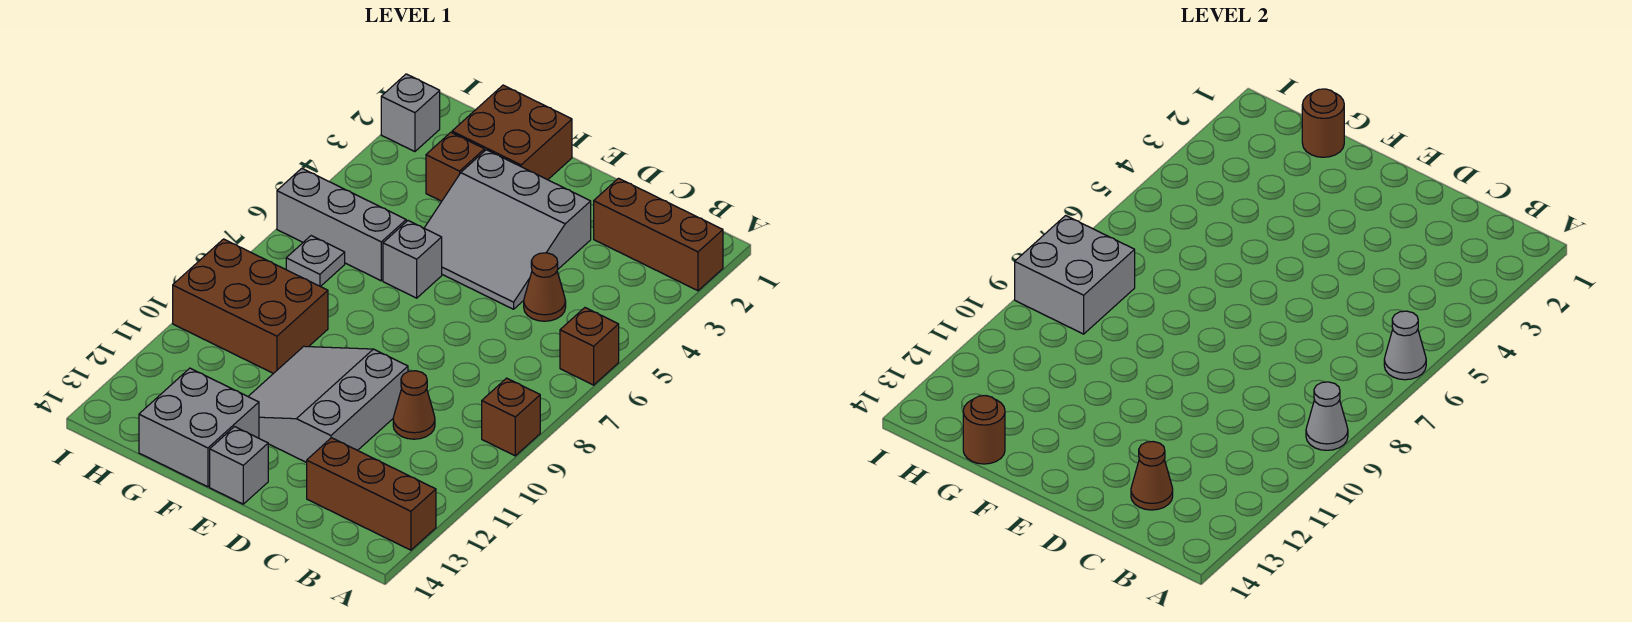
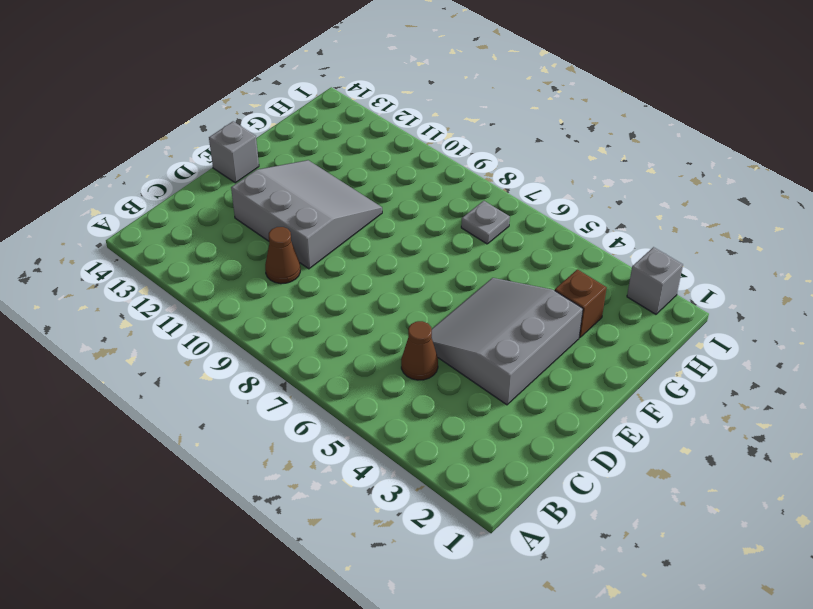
none -> brown 1x3 brick [594,178,723,291]
none -> brown 1x1 brick [560,308,619,385]
none -> brown 1x1 brick [482,378,540,456]

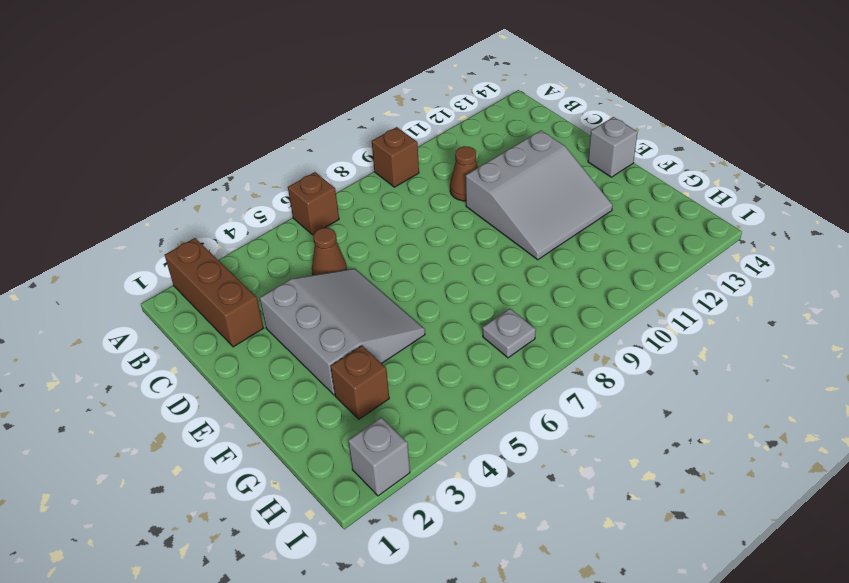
none -> brown 1x3 brick [307,438,436,550]
none -> brown 2x2 brick [452,85,572,180]
none -> grey 1x1 brick [383,221,442,298]

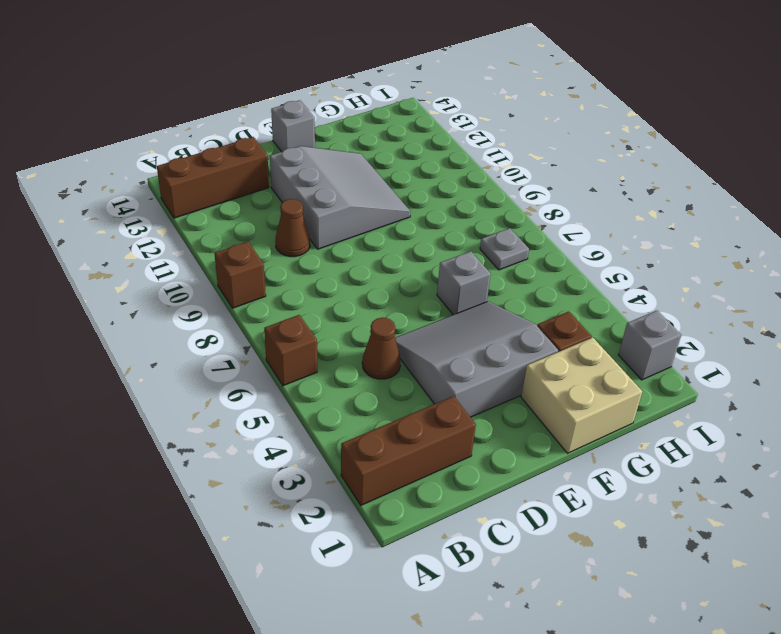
tan 2x2 brick [521,338,642,453] -> brown 2x2 brick [452,85,572,180]
none -> grey 2x2 brick [139,368,259,487]
none -> grey 1x3 brick [277,168,406,281]
none -> brown 2x3 brick [173,239,328,374]

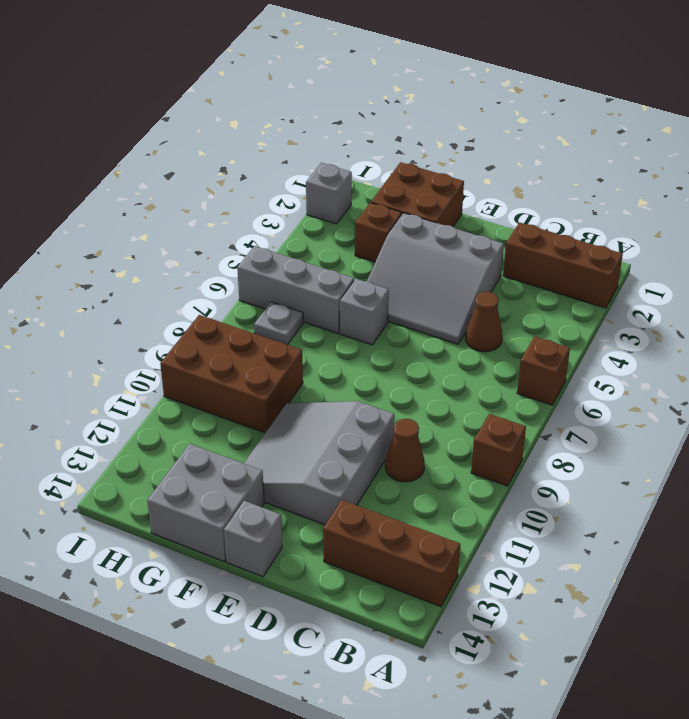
none -> grey 1x1 cone [1384,311,1426,380]
none -> grey 1x1 cone [1306,382,1348,450]
none -> brown 1x1 cone [1131,442,1173,510]

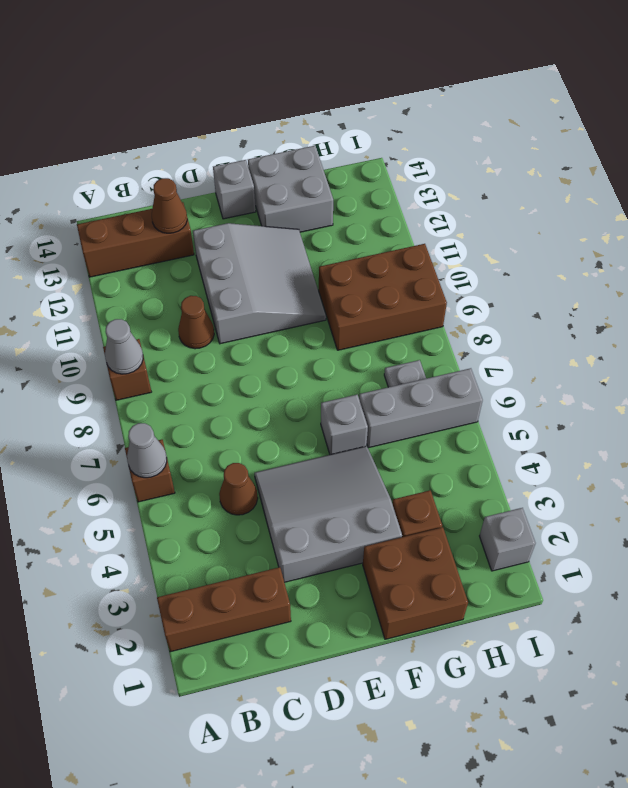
none -> brown 1x1 round brick [1302,89,1344,157]
none -> brown 1x1 round brick [963,396,1005,464]
none -> grey 2x2 brick [1015,216,1135,334]

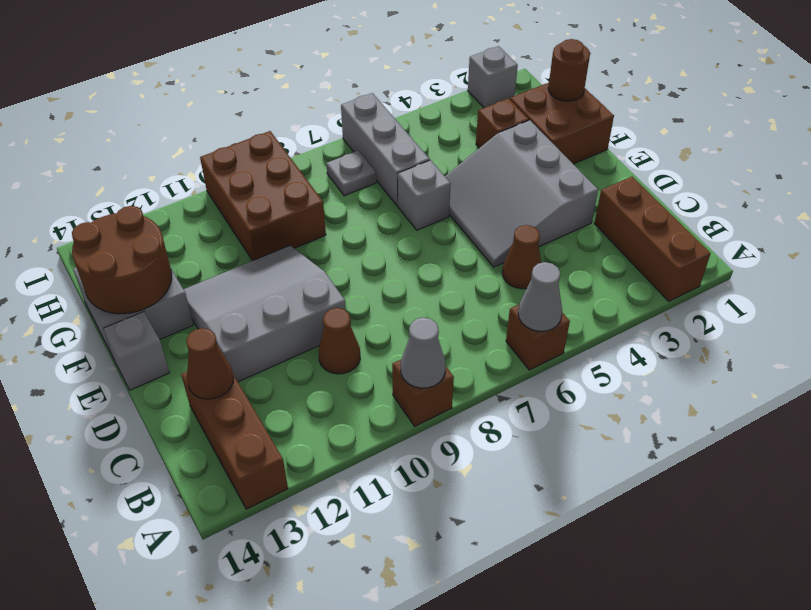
brown 2x2 round brick [72,206,172,314] -> brown 1x1 round brick [963,396,1005,464]
none -> grey 2x2 brick [1015,216,1135,334]

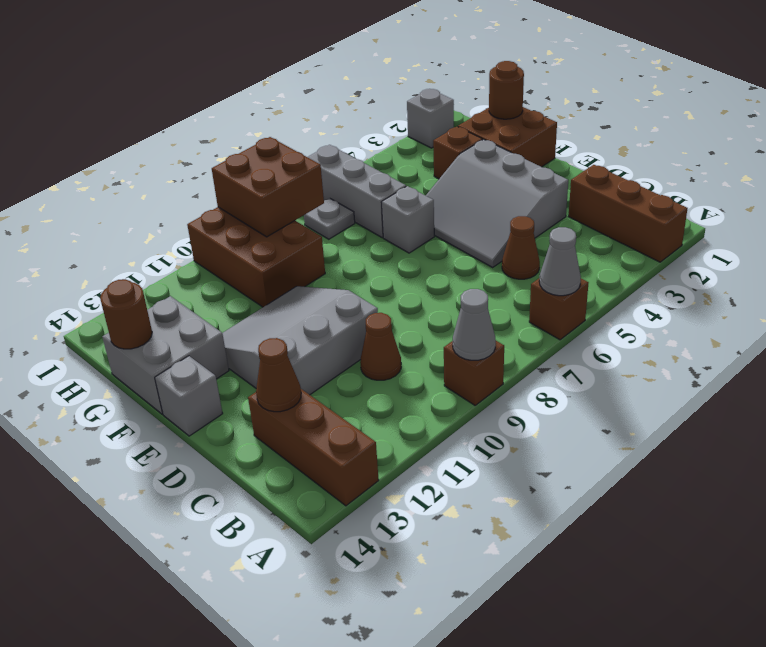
brown 2x2 brick [212,137,324,237] -> grey 2x2 brick [1015,216,1135,334]

